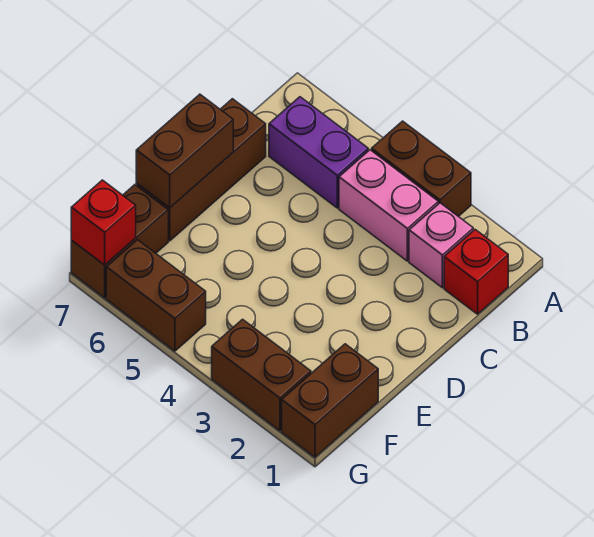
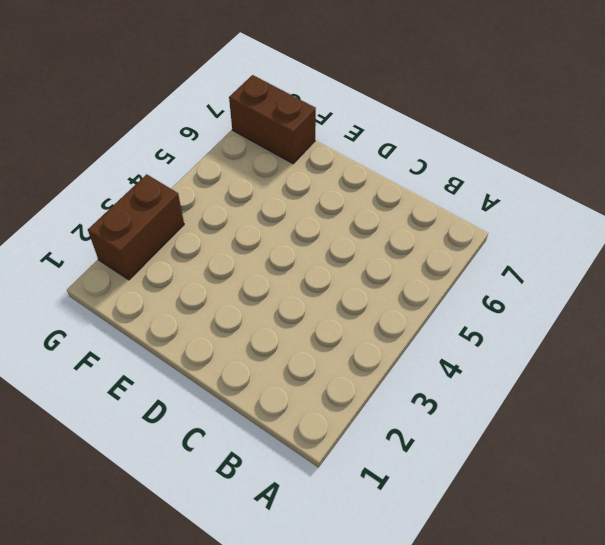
none -> brown 1x2 brick [372,121,471,217]
none -> red 1x1 brick [444,230,508,314]
none -> pink 1x1 brick [409,203,473,288]

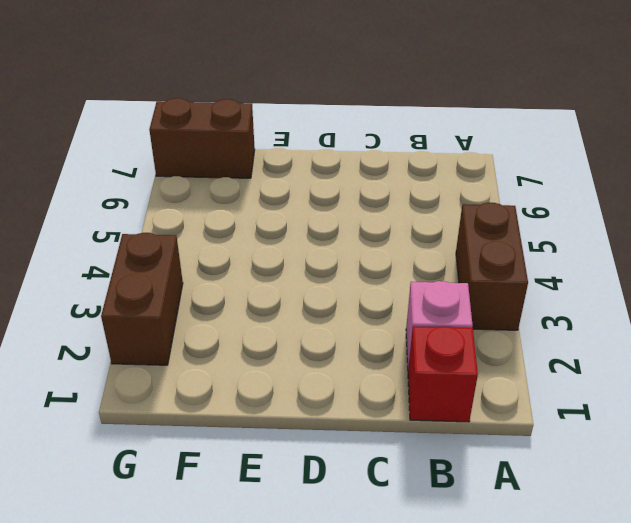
none -> pink 1x2 brick [339,150,438,261]
none -> purple 1x2 brick [269,97,368,208]
none -> brown 1x3 brick [136,99,266,241]

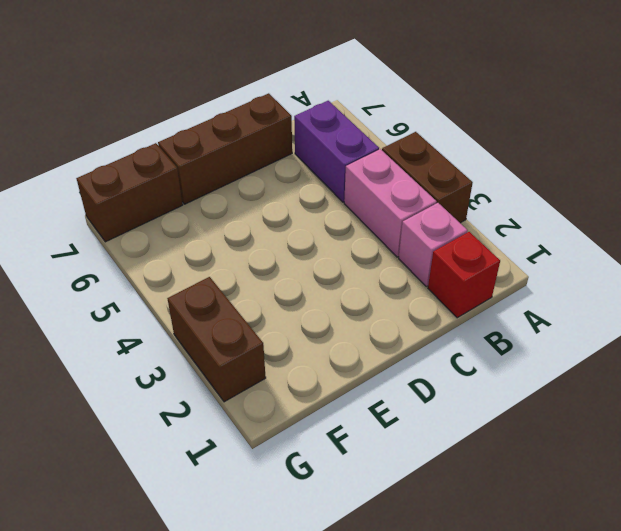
none -> brown 1x2 brick [282,344,378,457]
none -> brown 1x2 brick [106,240,206,351]
none -> brown 1x2 brick [136,94,233,208]

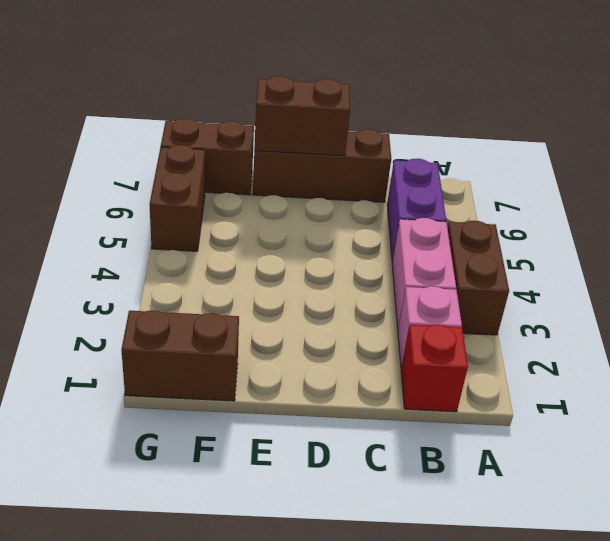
none -> brown 1x2 brick [212,319,311,431]
none -> red 1x1 brick [71,180,136,265]

